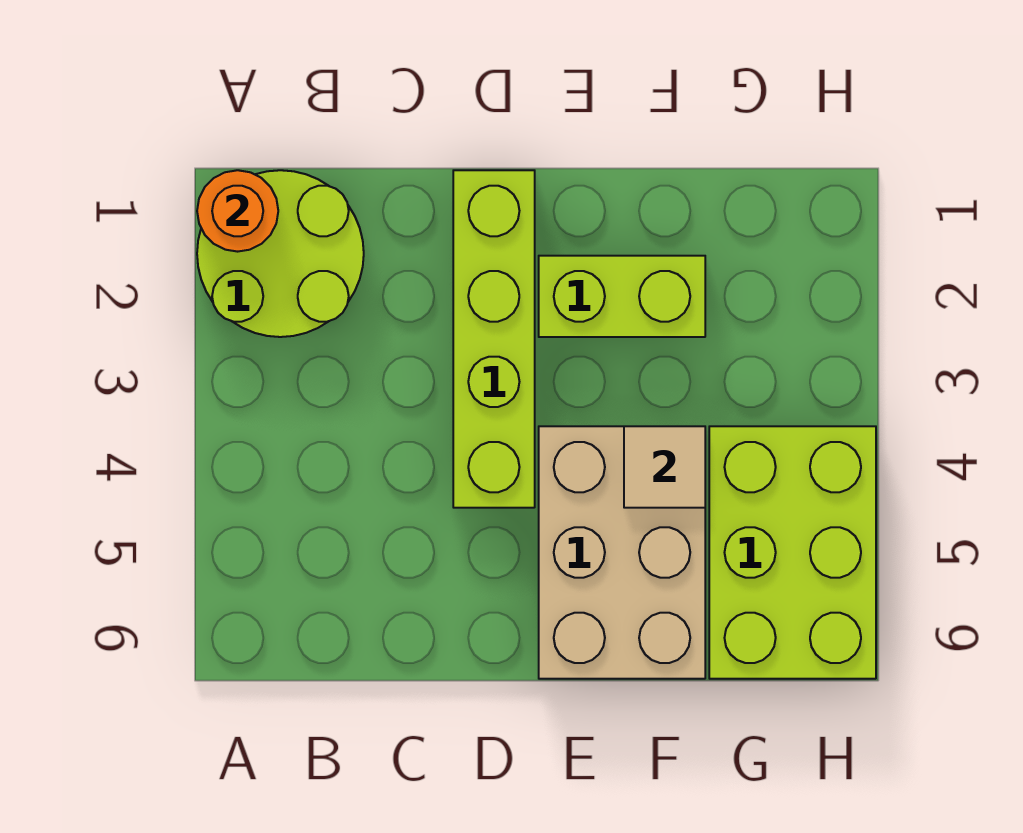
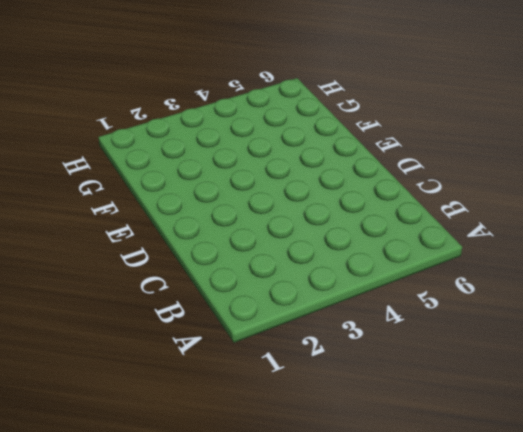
none -> lime 2x2 round brick [197,170,364,337]
none -> lime 1x4 brick [453,170,535,508]

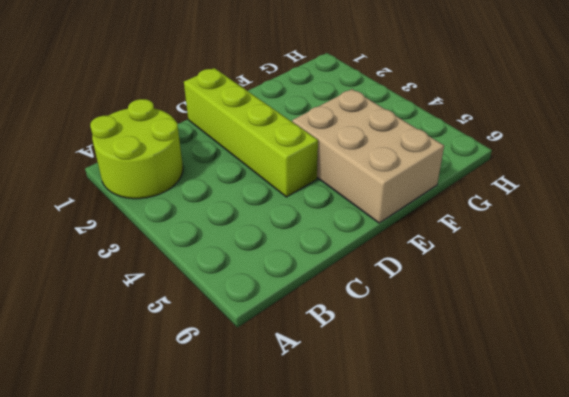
none -> lime 1x2 brick [539,256,705,337]
none -> lime 2x3 brick [709,426,876,679]

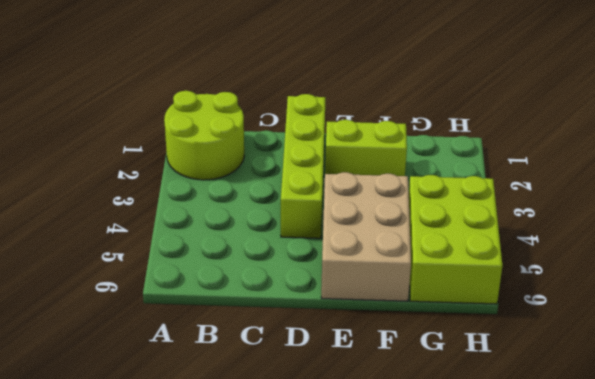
none -> orange 1x1 round brick [197,170,278,252]
none -> tan 1x1 tile [624,426,705,508]

